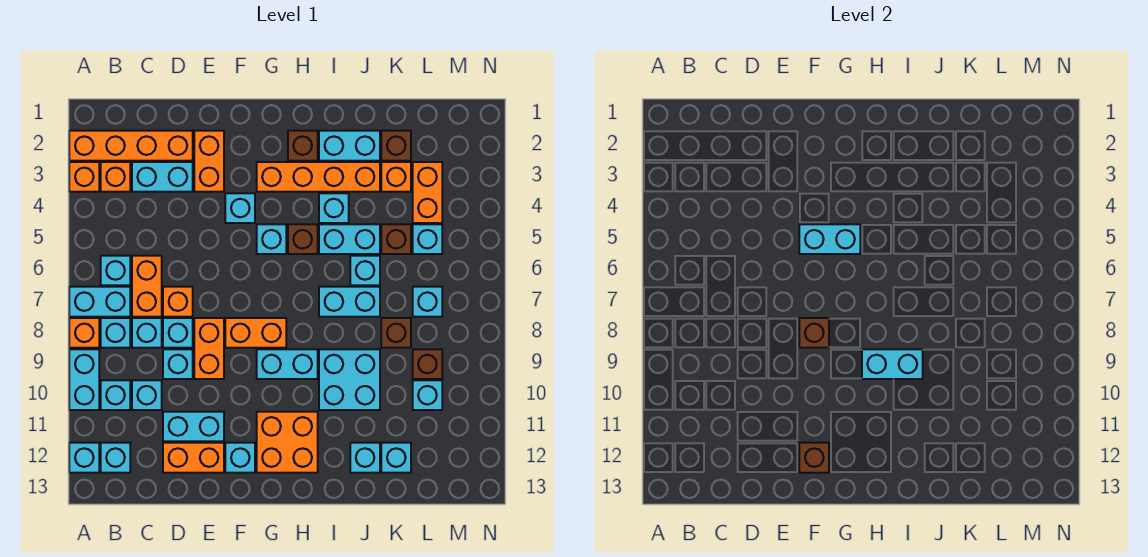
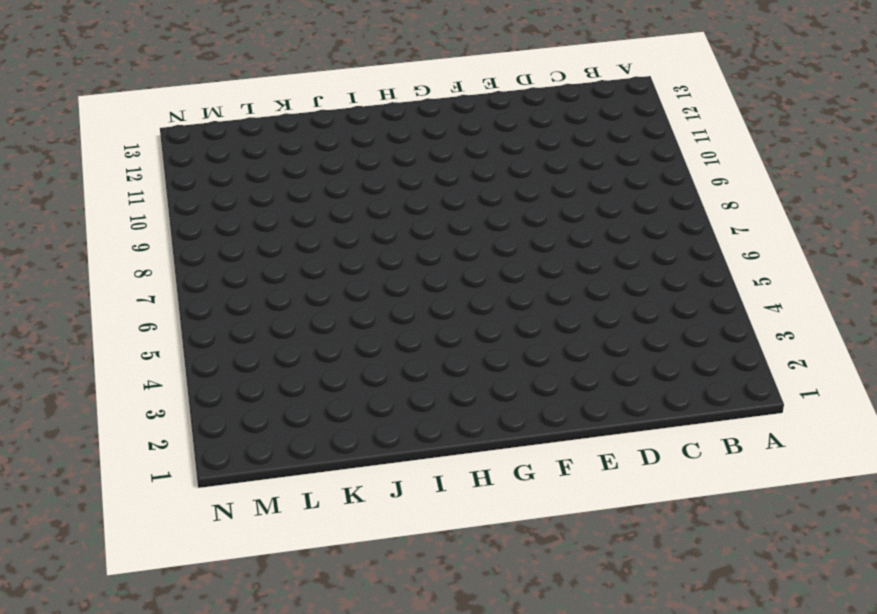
none -> orange 1x4 brick [69,131,193,161]
none -> orange 1x1 brick [69,162,99,192]
none -> cyan 1x2 brick [69,287,130,317]
none -> orange 1x1 brick [69,318,99,348]

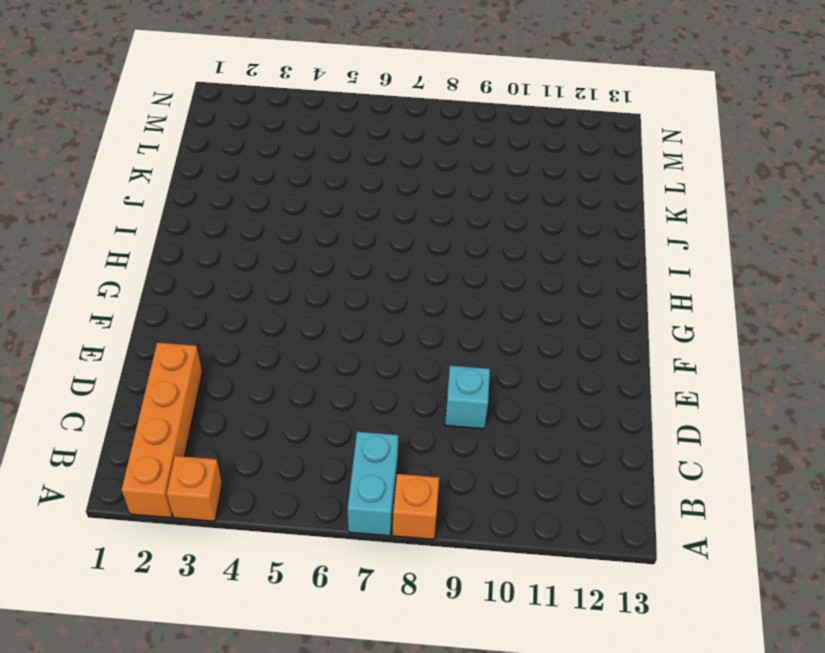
none -> cyan 1x2 brick [69,349,99,410]
none -> cyan 1x1 brick [69,443,99,473]
none -> orange 1x1 brick [101,162,130,192]
none -> cyan 1x1 brick [101,256,130,285]

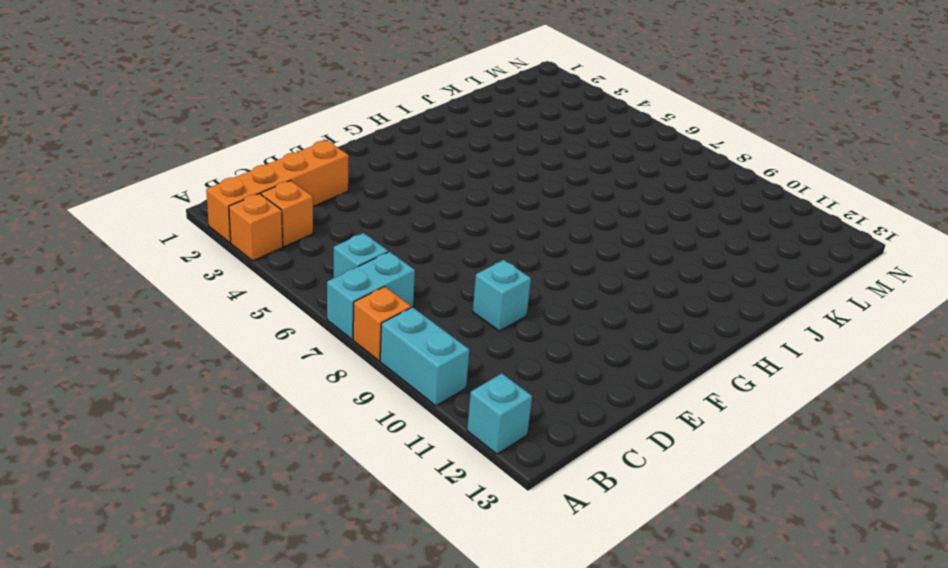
none -> cyan 1x1 brick [101,318,130,348]
none -> cyan 1x1 brick [101,380,130,410]
none -> cyan 1x1 brick [101,443,130,473]
none -> cyan 1x2 brick [132,162,193,192]

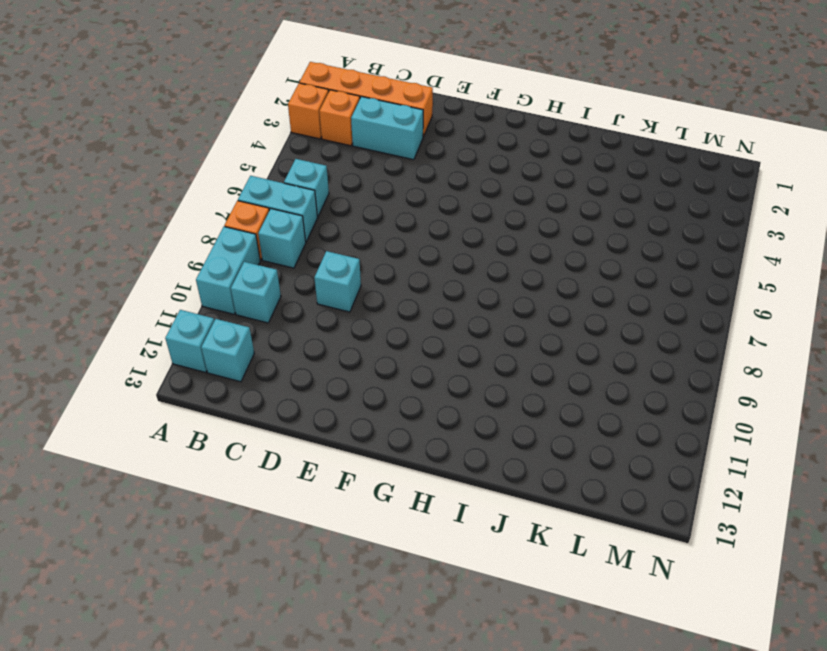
none -> orange 1x2 brick [132,256,162,317]
none -> cyan 1x1 brick [132,318,162,348]
none -> cyan 1x1 brick [132,380,162,410]
none -> orange 1x1 brick [163,287,193,317]

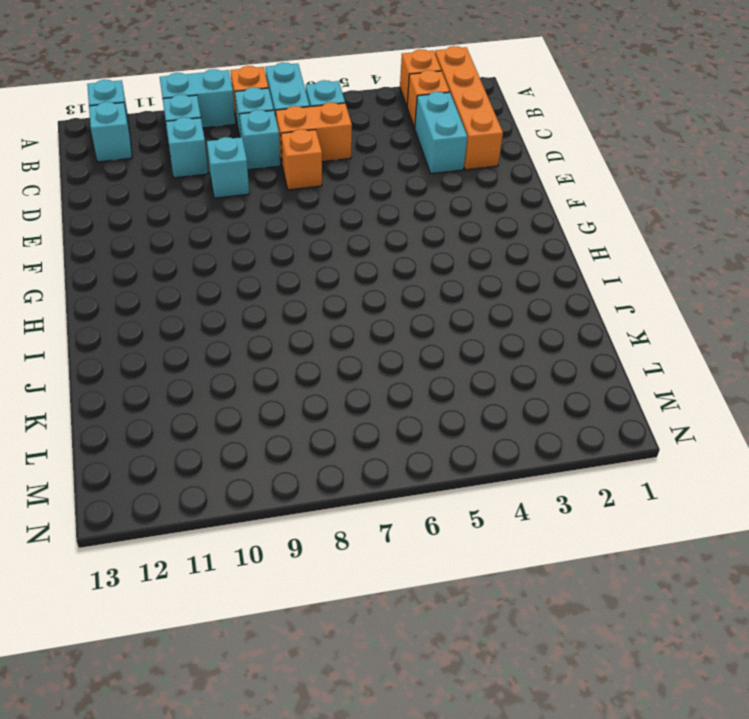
none -> cyan 1x1 brick [163,318,193,348]
none -> cyan 1x2 brick [163,412,224,441]
none -> orange 1x2 brick [163,443,224,473]
none -> orange 1x2 brick [194,131,224,192]

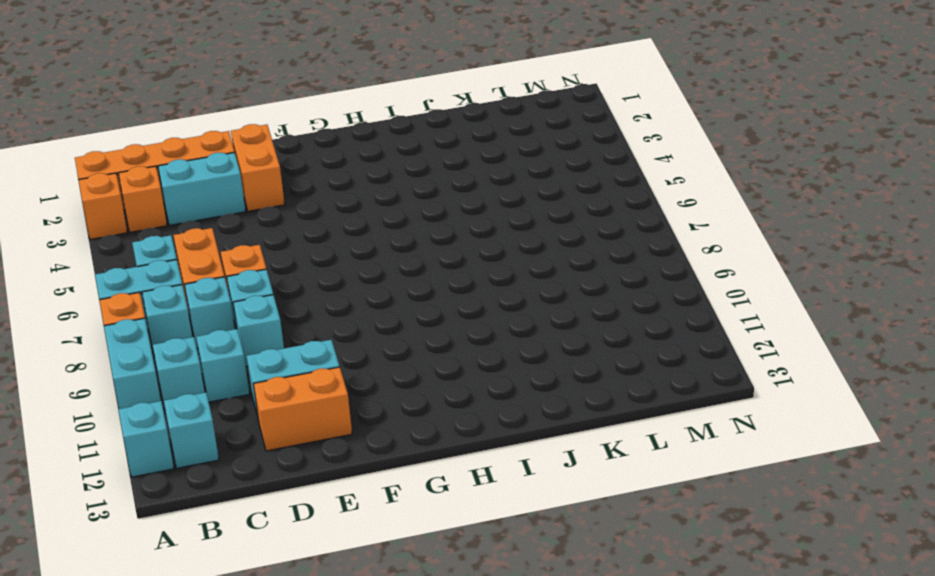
none -> orange 1x2 brick [194,318,224,379]
none -> cyan 1x1 brick [225,193,255,223]
none -> orange 1x2 brick [225,318,286,348]
none -> cyan 1x1 brick [225,443,255,473]

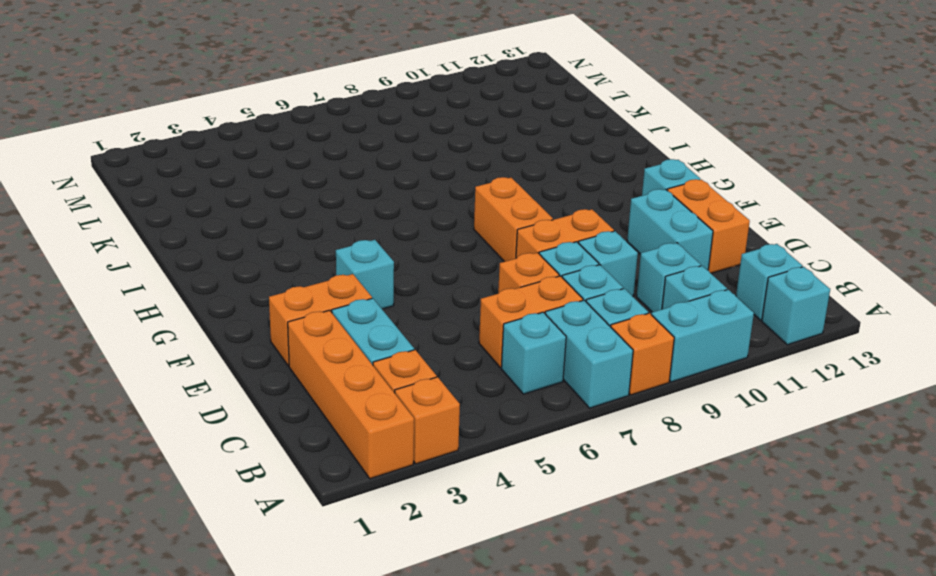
none -> orange 1x4 brick [257,162,380,192]
none -> cyan 1x1 brick [257,224,286,254]
none -> cyan 1x2 brick [257,349,318,379]
none -> orange 2x2 brick [257,412,318,473]

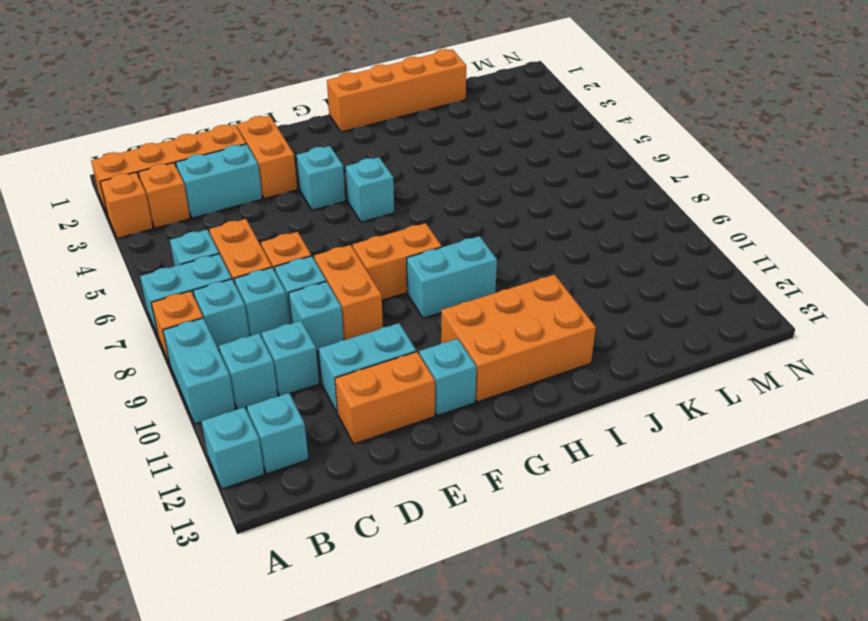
orange 2x3 brick [441,275,596,402] -> orange 2x2 brick [257,412,318,473]
orange 1x4 brick [327,49,466,132] -> orange 1x4 brick moved to [257,162,380,192]
none -> brown 1x1 brick [288,131,318,161]
none -> brown 1x1 brick [288,224,318,254]
none -> cyan 1x2 brick [319,131,380,161]
none -> cyan 1x1 brick [319,193,349,223]

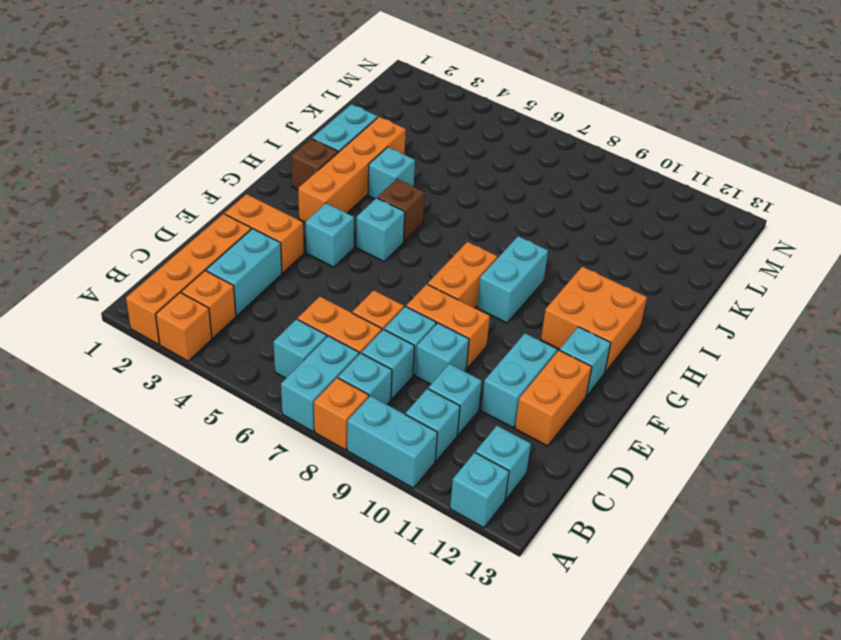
none -> cyan 1x2 brick [319,224,380,254]
none -> cyan 1x2 brick [319,287,380,317]
none -> cyan 2x2 brick [319,349,380,410]
none -> cyan 1x1 brick [350,256,380,285]

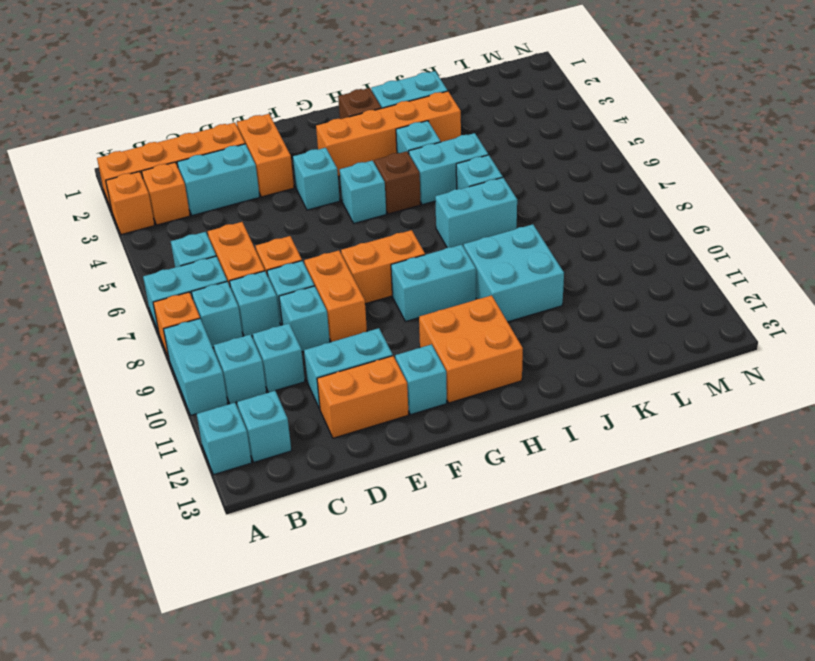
none -> cyan 1x1 brick [350,443,380,473]
none -> brown 1x1 brick [381,131,411,161]
none -> orange 1x1 brick [381,162,411,192]
none -> brown 1x1 brick [381,224,411,254]

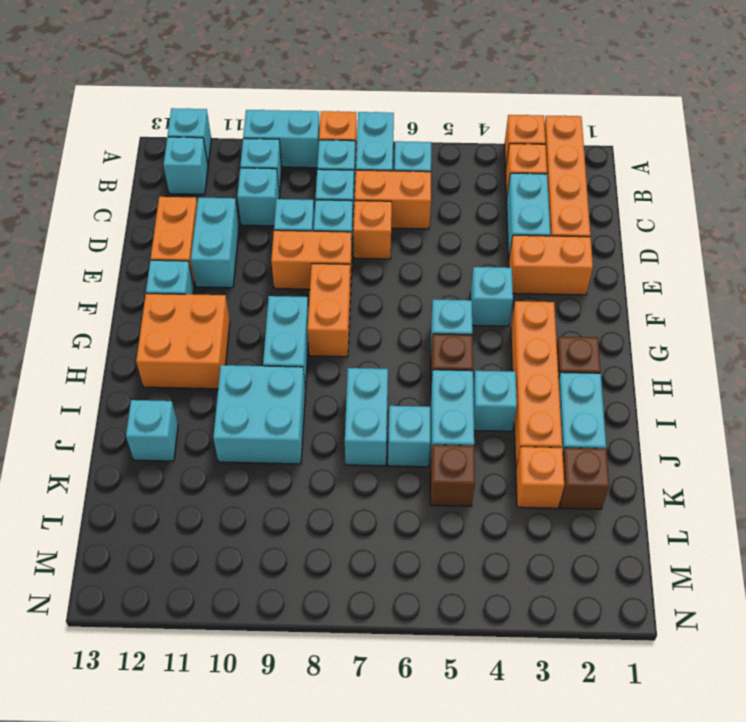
none -> brown 1x1 brick [381,318,411,348]
none -> cyan 1x1 brick [381,443,411,473]
none -> orange 1x2 brick [413,162,442,223]
none -> cyan 1x1 brick [413,224,442,254]

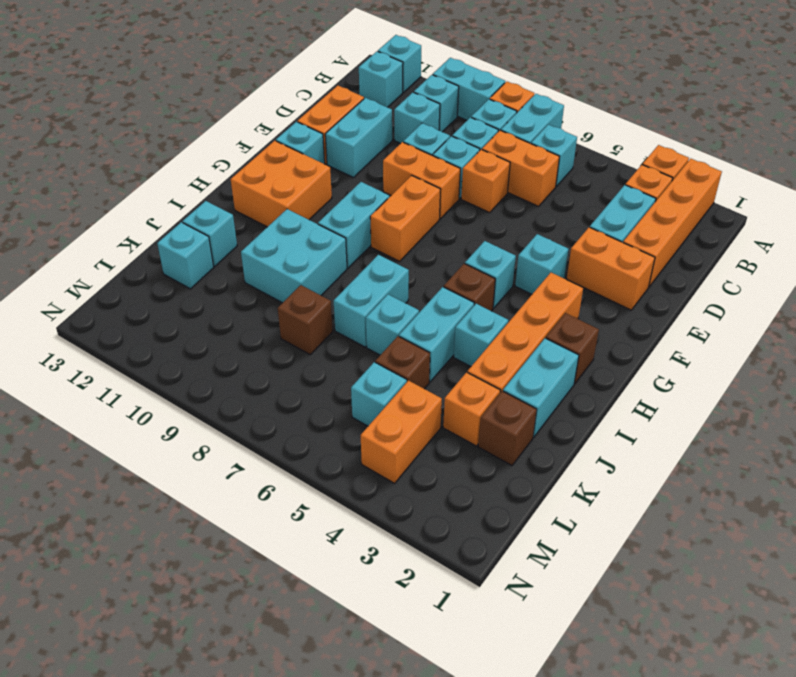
orange 1x2 brick [361,381,442,483] -> orange 1x2 brick turned to [413,162,442,223]
none -> cyan 1x1 brick [413,287,442,317]
none -> brown 1x1 brick [413,349,442,379]
none -> cyan 1x1 brick [413,380,442,410]
none -> cyan 1x2 brick [799,224,860,254]

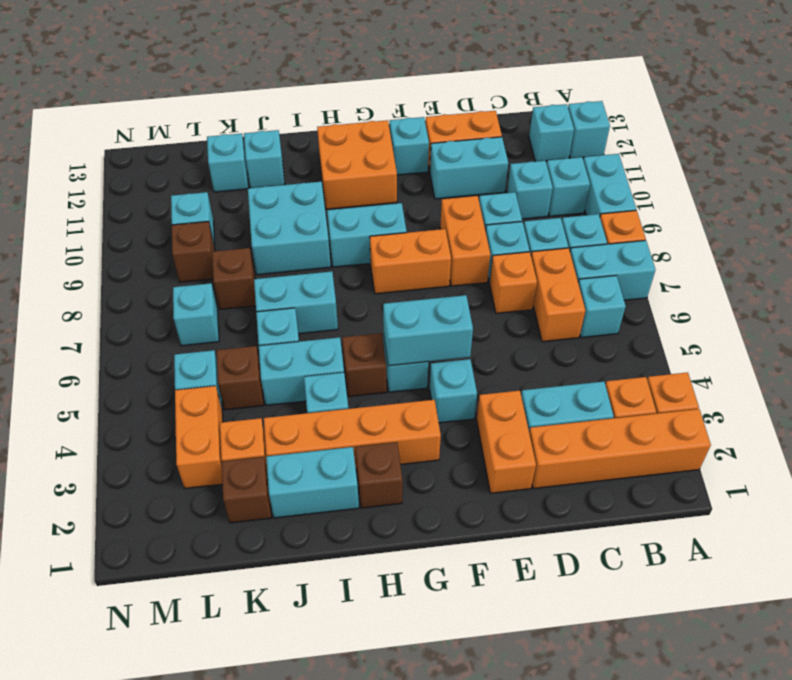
none -> brown 1x1 brick [799,318,829,348]
none -> brown 1x1 brick [799,443,829,473]
none -> cyan 1x2 brick [862,349,923,379]

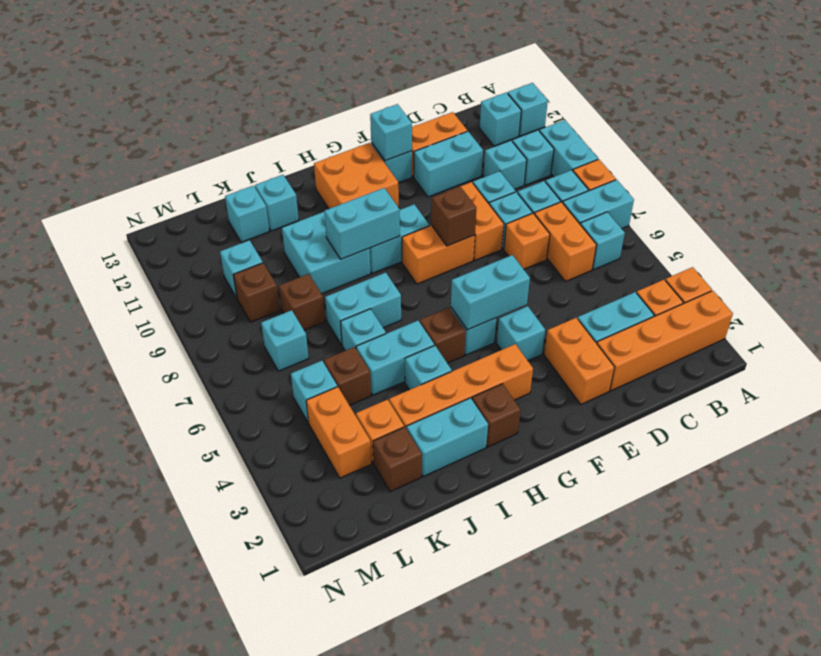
cyan 1x1 brick [370,104,412,161] -> brown 1x1 brick [799,443,829,473]

